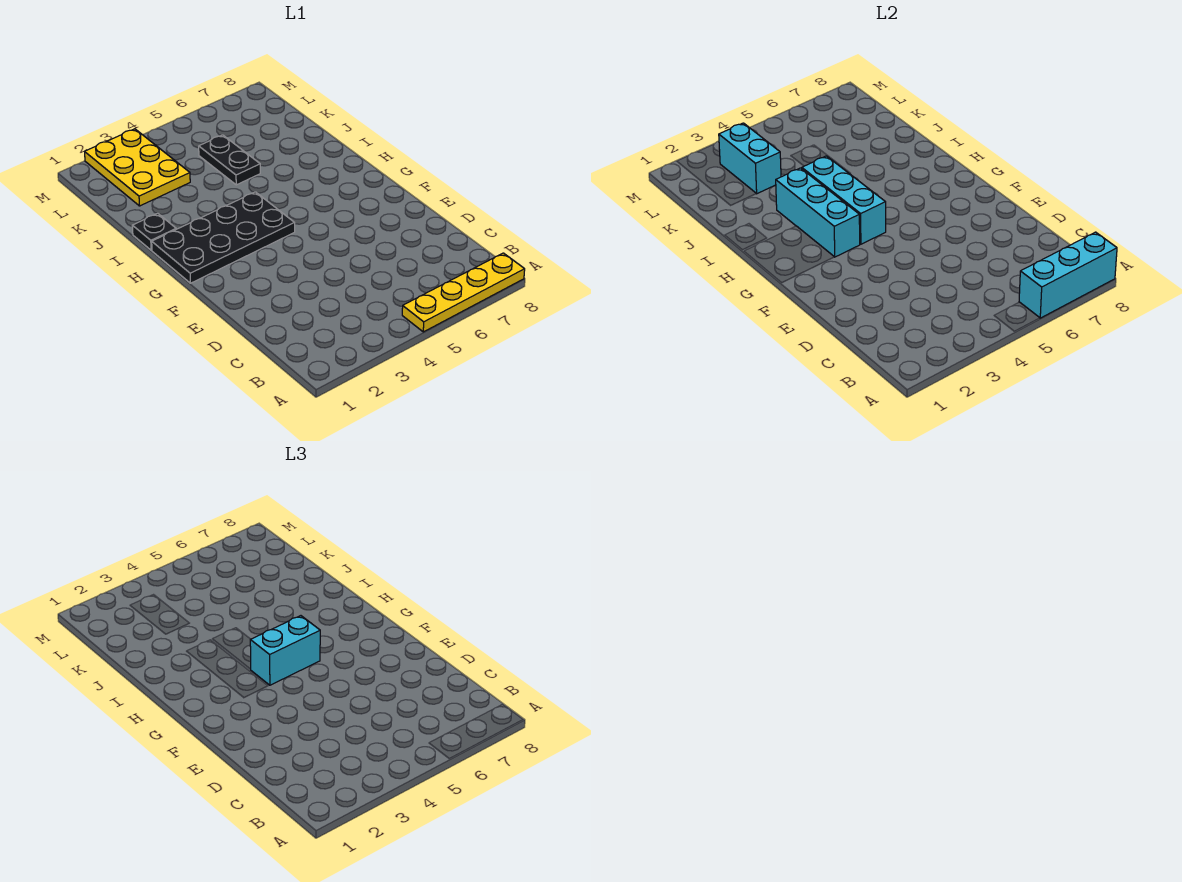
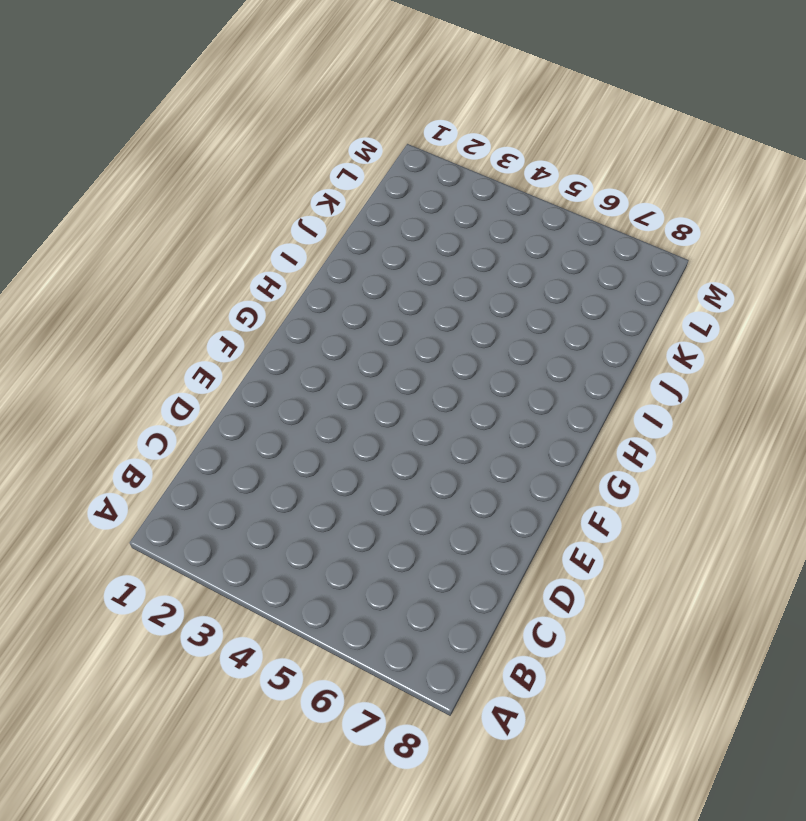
none -> yellow 1x4 plate [402,253,525,332]
none -> black 2x4 plate [152,192,295,283]

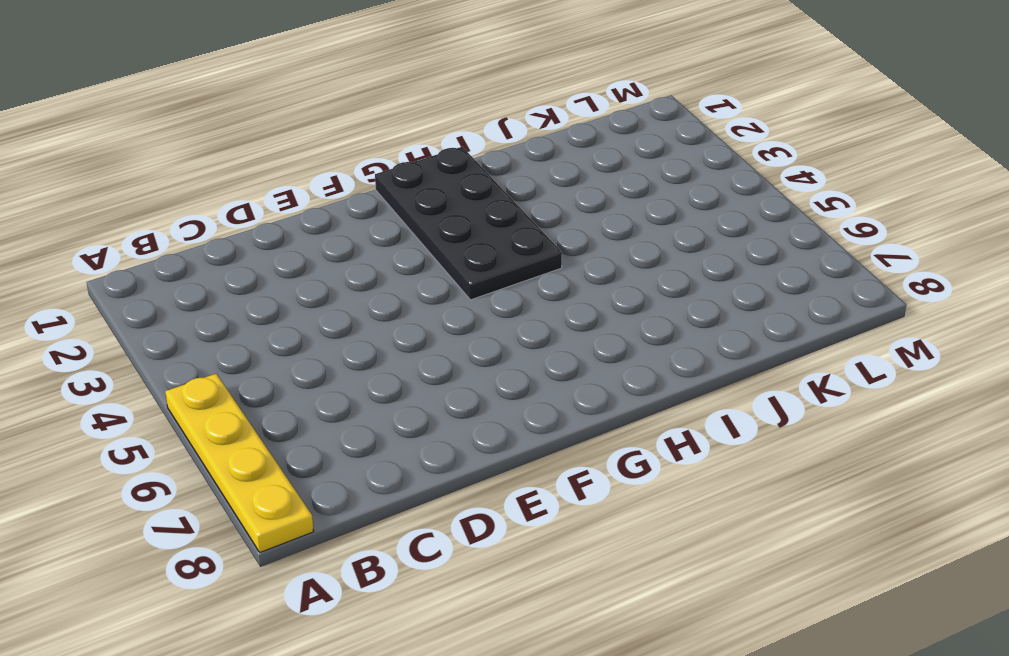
none -> black 1x1 plate [132,213,176,250]
none -> black 1x2 plate [199,135,260,185]

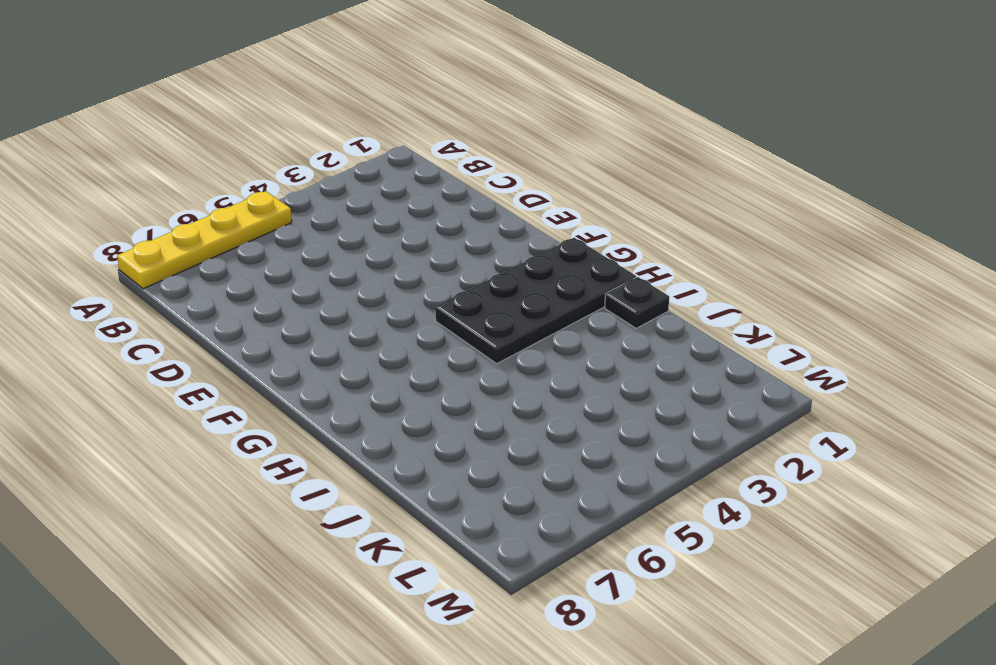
none -> black 1x2 plate [199,135,260,185]
none -> yellow 2x3 plate [85,129,190,206]

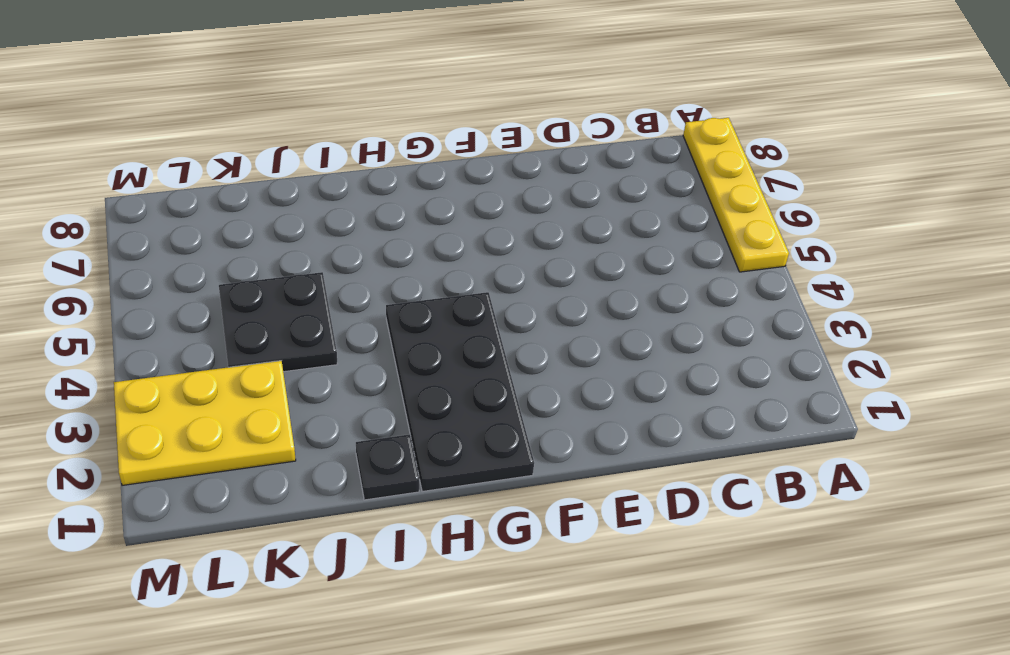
black 2x2 plate [219,272,337,372] -> black 1x2 plate [199,135,260,185]
none -> cyan 1x3 brick [1019,232,1117,318]
none -> cyan 1x3 brick [776,168,860,257]

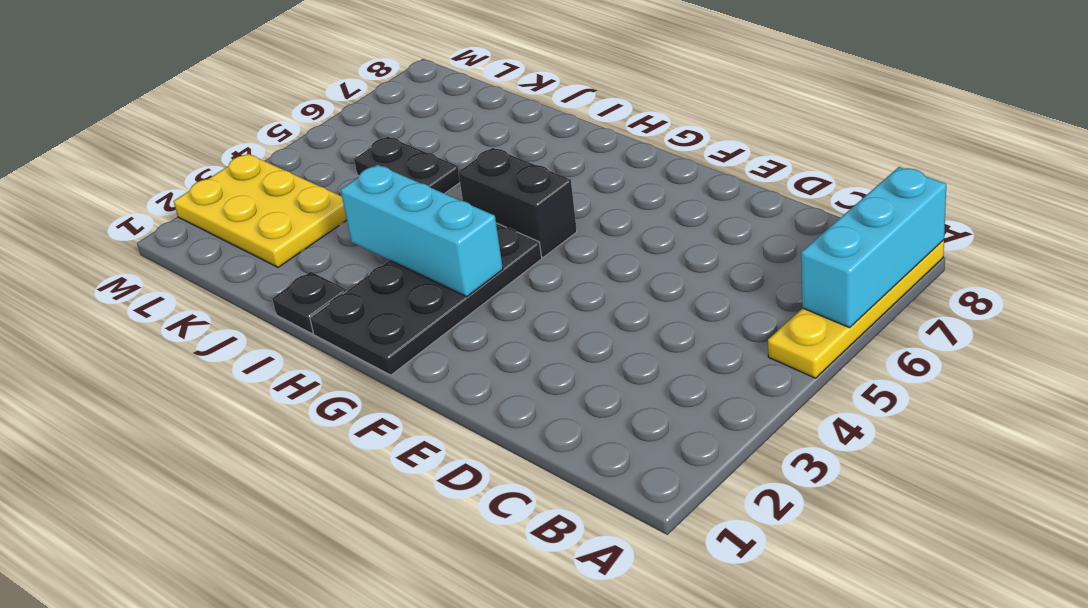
black 1x2 brick [458,148,577,257] -> none
none -> cyan 1x3 brick [802,156,886,244]
none -> cyan 1x2 brick [719,123,781,194]

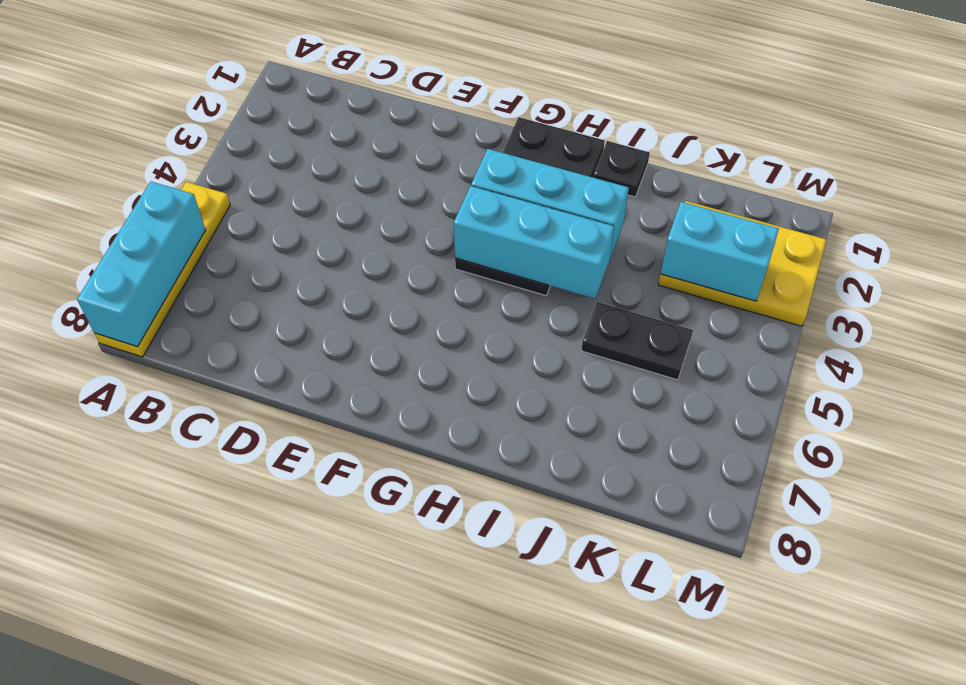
none -> cyan 1x2 brick [250,616,320,685]

